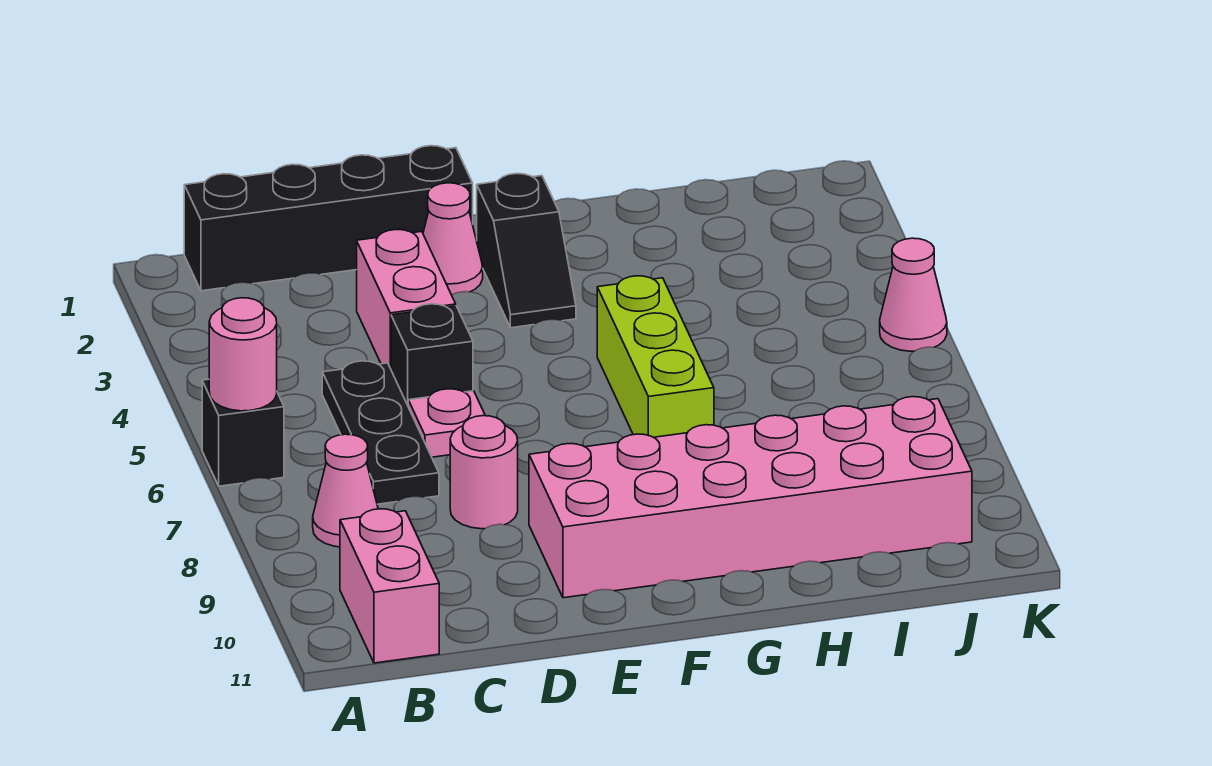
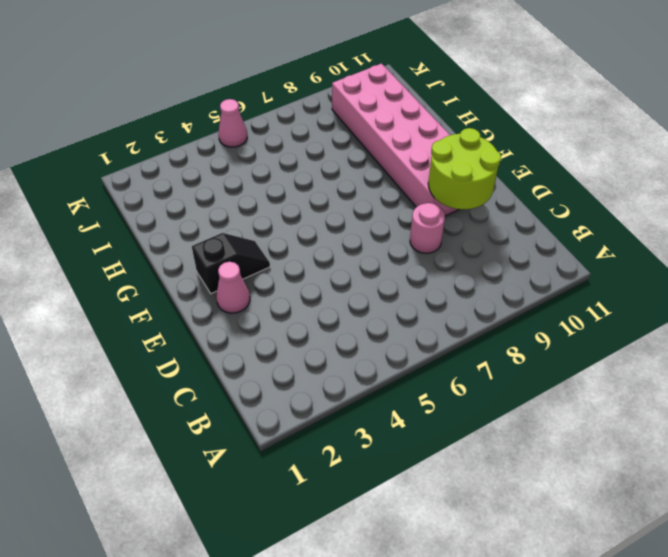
lime 2x2 round brick [428,128,501,209] -> none
none -> black 1x1 brick [202,379,284,486]
none -> black 1x4 brick [184,146,473,291]
none -> pink 1x1 cone [313,434,378,547]

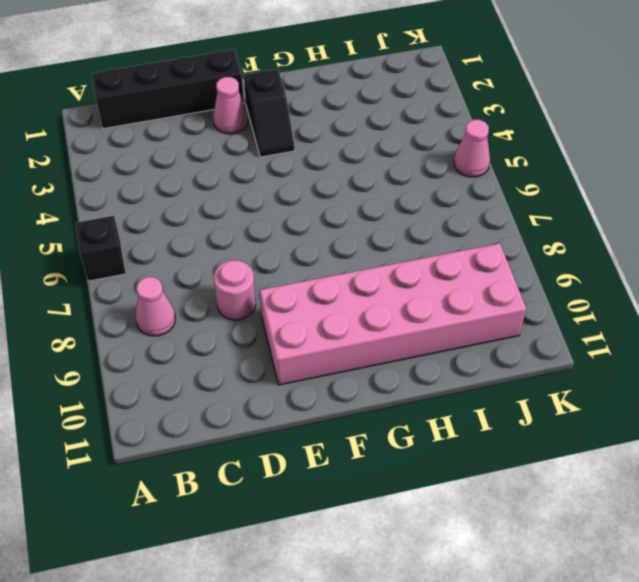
none -> pink 1x2 brick [340,509,439,663]
none -> black 1x3 plate [322,361,439,504]
none -> pink 1x2 brick [357,230,456,369]

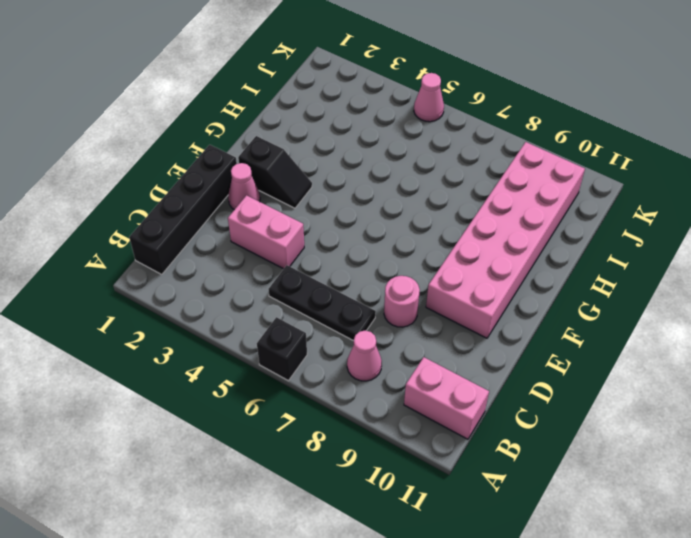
none -> black 1x1 brick [391,304,473,405]
none -> pink 1x1 plate [408,389,485,457]
none -> lime 1x3 brick [597,276,714,437]

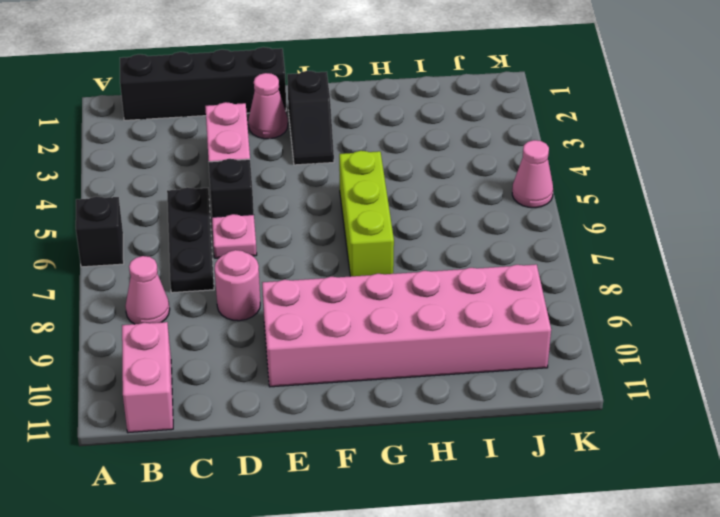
none -> pink 1x1 round brick [209,298,277,411]

